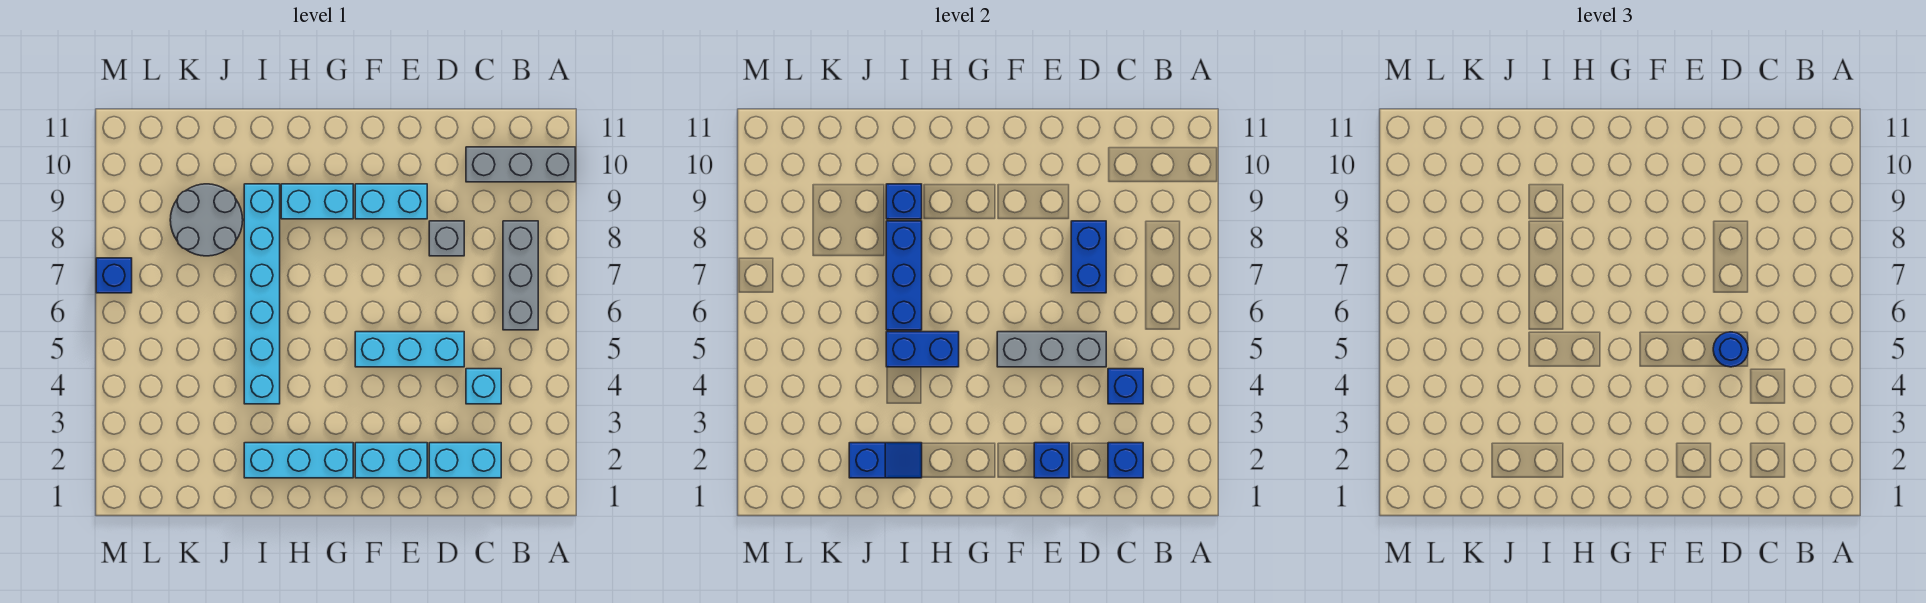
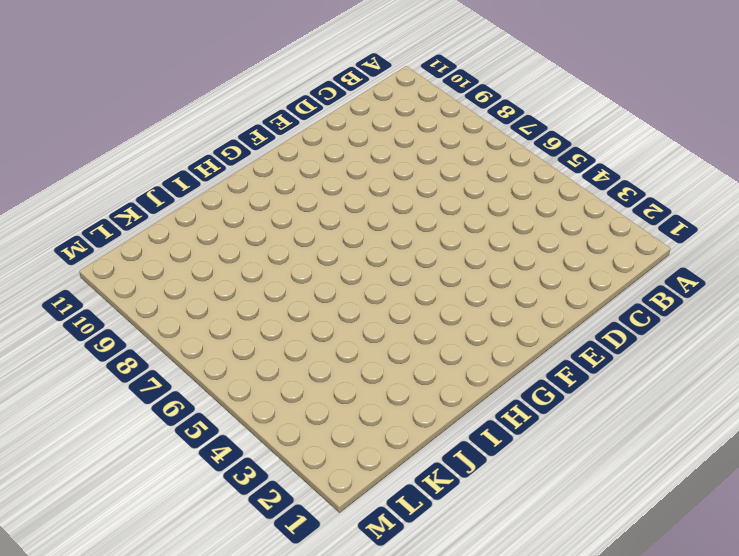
none -> grey 1x3 brick [466,147,575,182]
none -> grey 1x3 brick [503,221,538,330]
none -> cyan 1x2 brick [429,443,501,478]

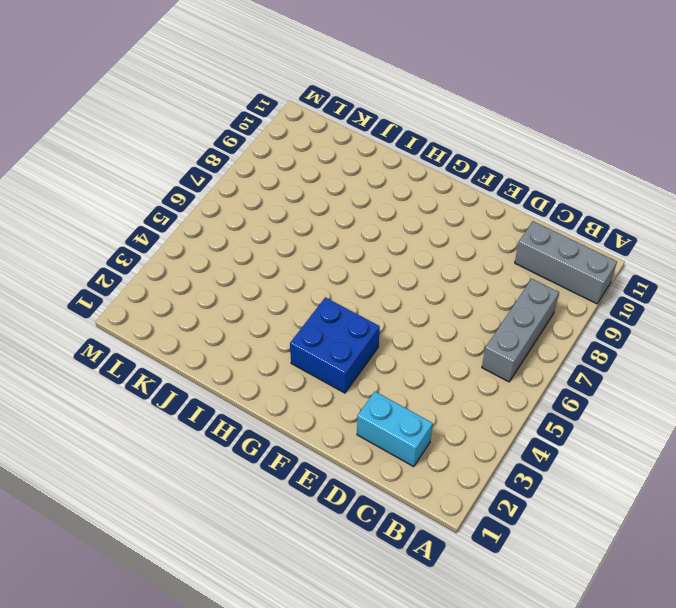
blue 2x2 brick [290,297,380,393] -> none
none -> cyan 1x1 brick [466,369,501,404]
none -> cyan 1x3 brick [355,332,464,367]
none -> grey 1x1 brick [429,221,464,256]

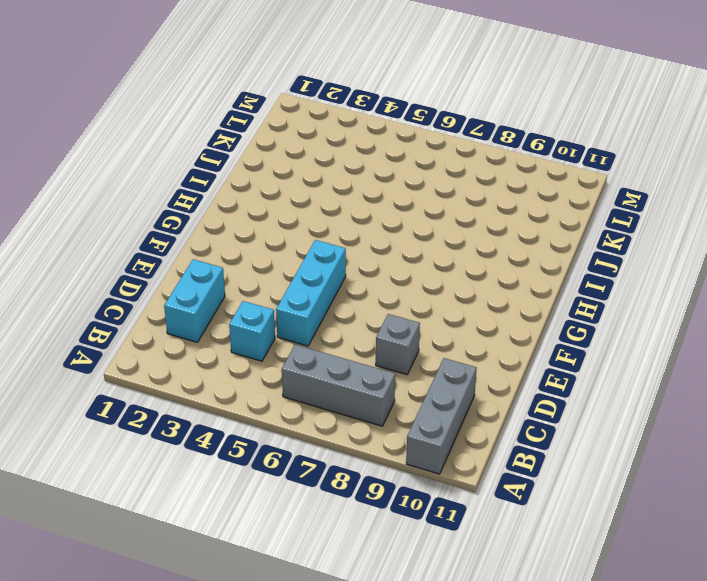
none -> cyan 1x2 brick [355,443,427,478]
none -> cyan 1x2 brick [355,184,427,219]
none -> cyan 1x3 brick [244,443,353,478]

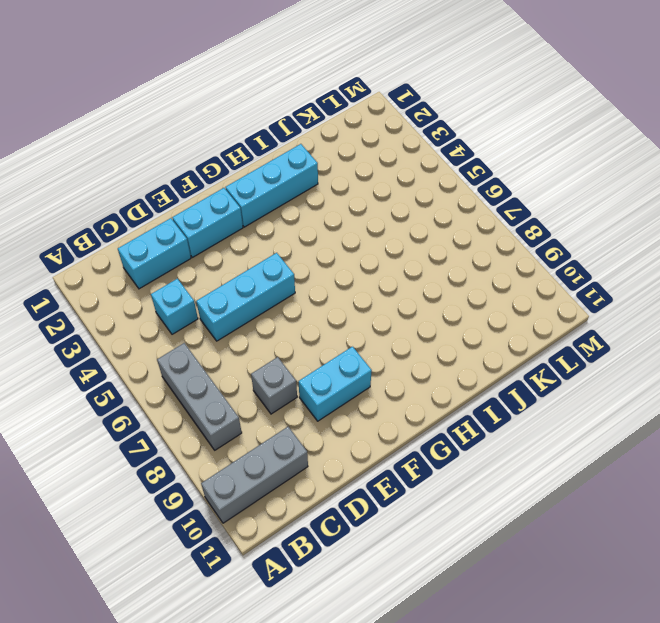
none -> cyan 1x2 brick [281,184,353,219]
none -> cyan 1x6 brick [244,184,280,404]
none -> grey 2x2 round brick [170,184,243,256]

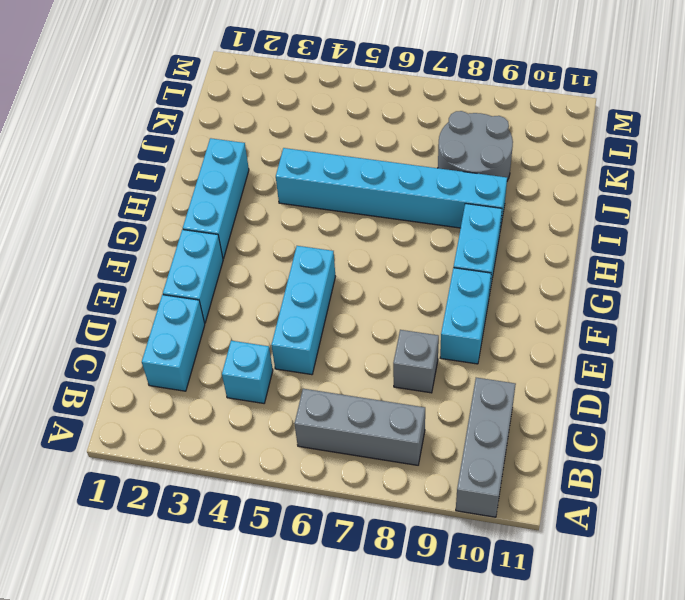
none -> blue 1x1 brick [96,258,132,293]
none -> blue 1x1 brick [1108,443,1143,478]
none -> blue 1x1 brick [1108,369,1143,404]

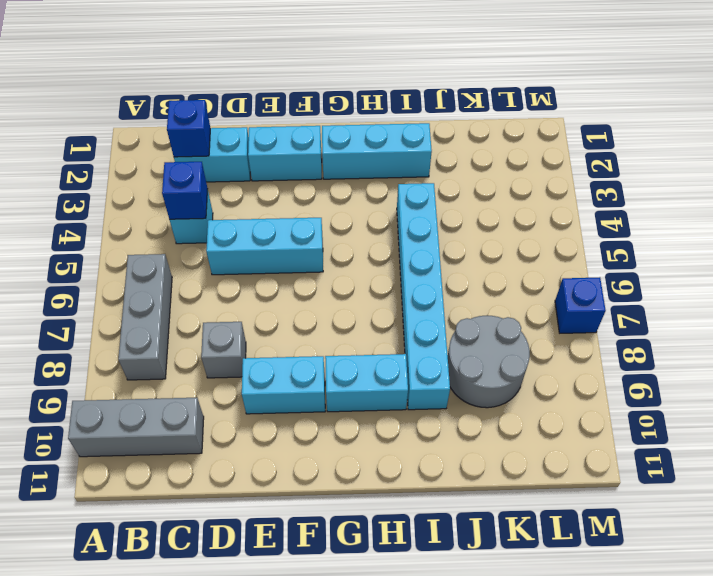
none -> grey 1x3 brick [997,332,1106,367]
none -> blue 1x2 brick [1071,221,1106,293]
none -> blue 1x1 brick [1034,443,1069,478]

